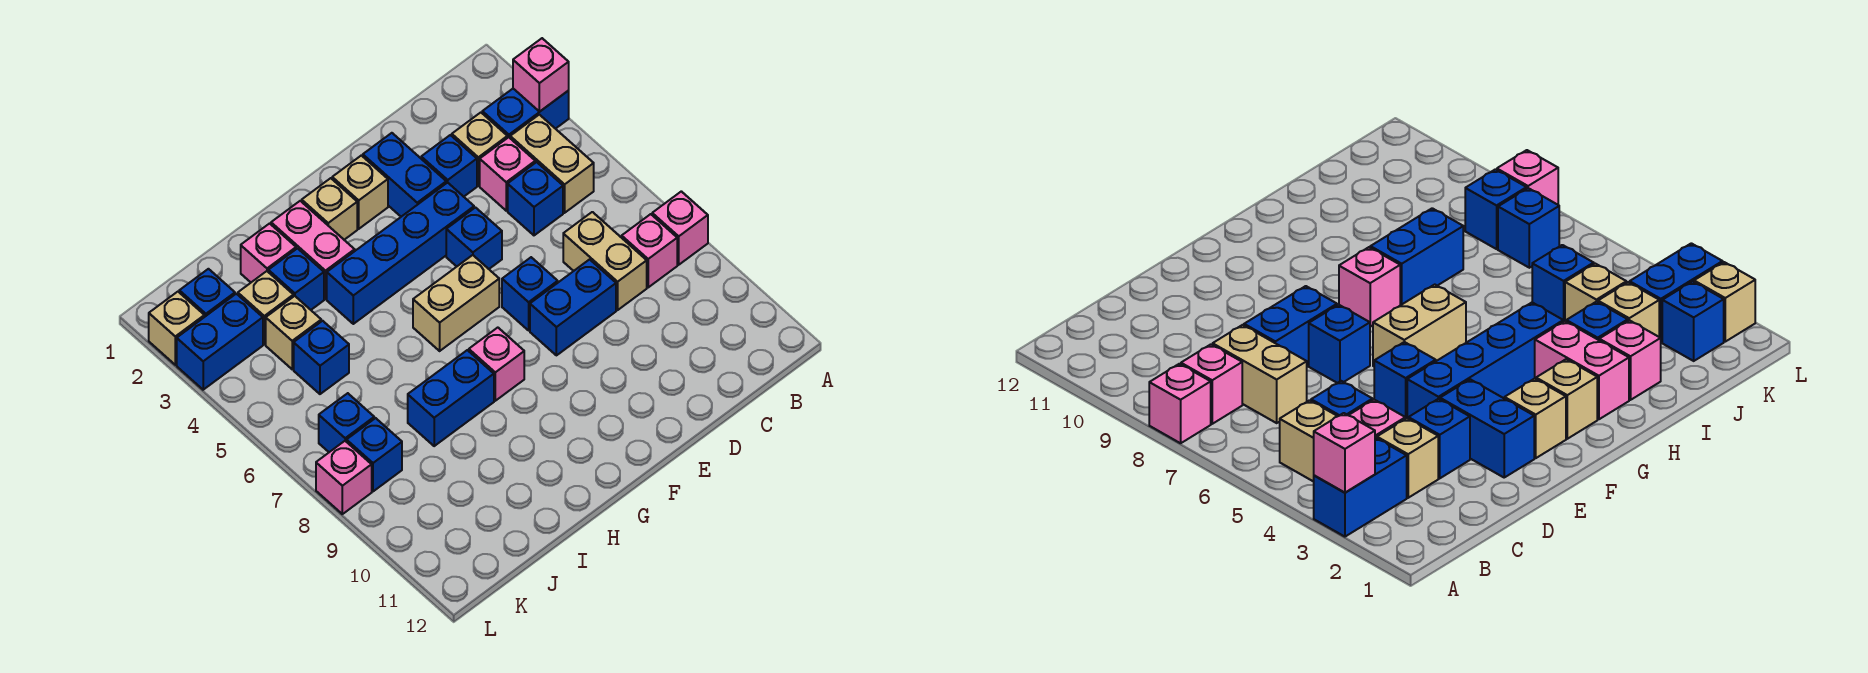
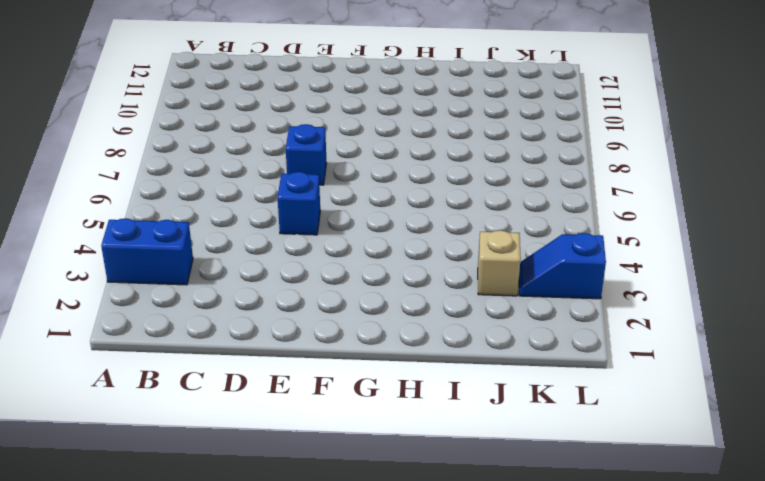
blue 1x2 slope [519,233,606,299] -> blue 1x2 brick [177,294,263,390]
none -> pink 1x1 brick [652,191,708,265]
none -> tan 1x2 brick [510,115,594,213]
none -> pink 1x1 brick [622,214,677,287]
none -> tan 1x1 brick [452,113,507,186]

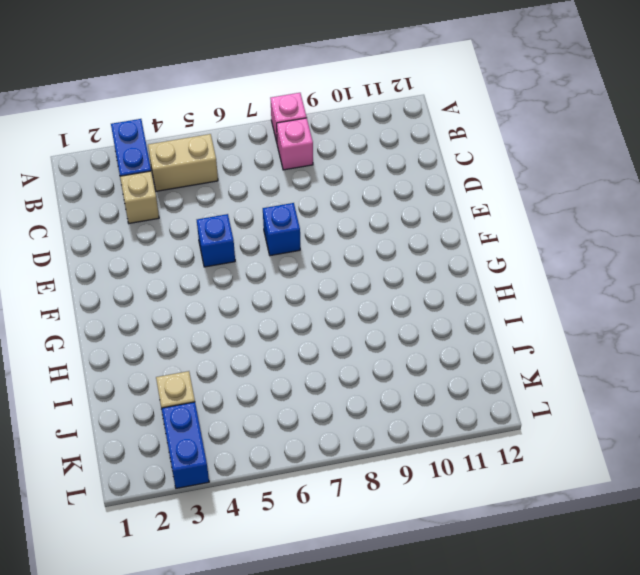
none -> pink 1x1 brick [480,137,535,211]
none -> blue 1x1 brick [508,162,563,235]
none -> tan 1x2 brick [563,212,647,310]
none -> blue 1x1 brick [421,135,477,197]

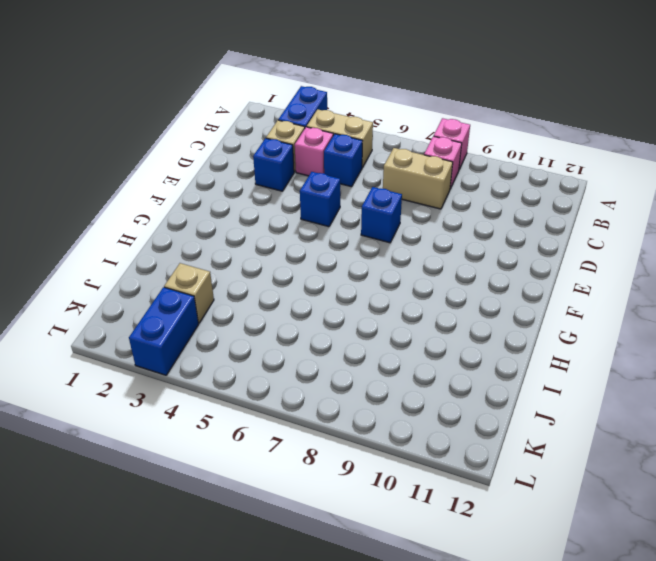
none -> blue 1x2 brick [530,259,616,355]
none -> blue 1x2 brick [363,133,446,217]
none -> blue 1x4 brick [327,183,474,324]
none -> tan 1x1 brick [332,155,388,229]

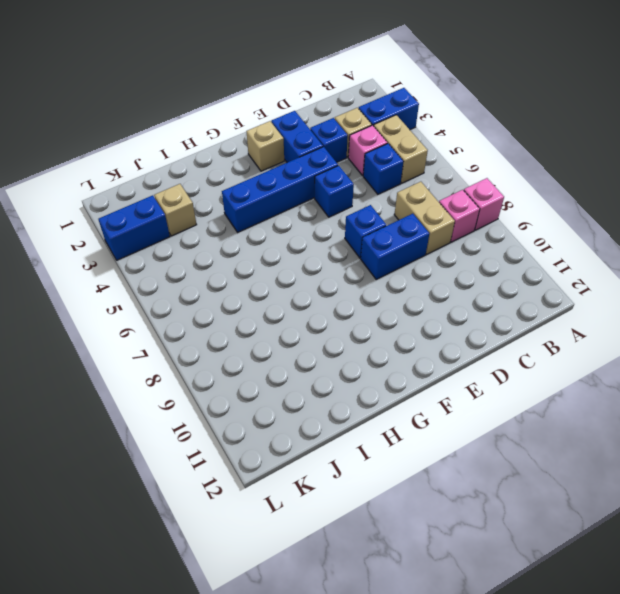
none -> tan 1x2 brick [413,255,499,351]
none -> tan 1x1 brick [302,178,357,240]
none -> pink 1x1 brick [469,328,524,401]
none -> pink 1x2 brick [271,201,355,299]

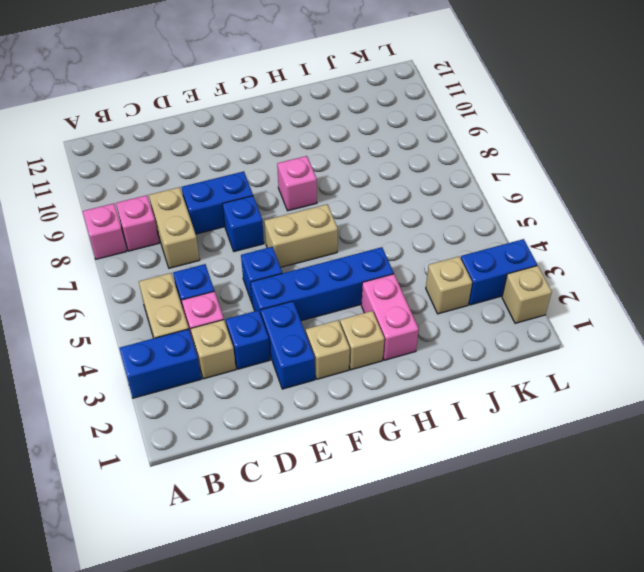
none -> blue 1x2 brick [408,350,494,446]
none -> pink 1x1 brick [241,223,296,282]
none -> blue 1x1 brick [268,248,324,310]
none -> tan 1x1 brick [266,296,321,369]

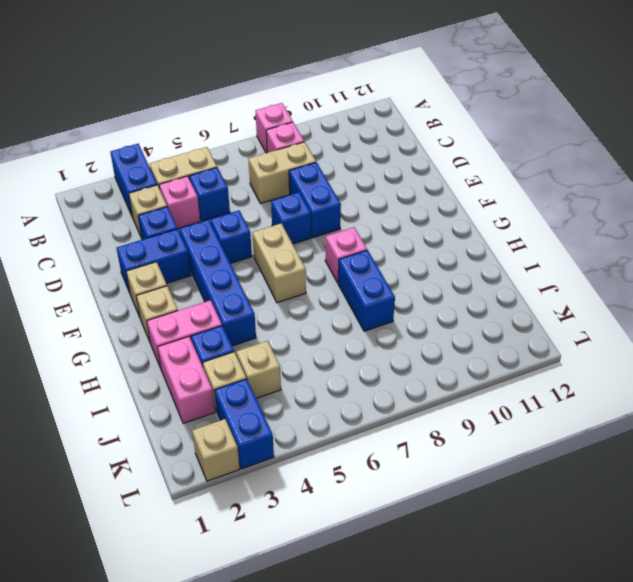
pink 1x2 brick [158,337,215,423] -> pink 1x1 brick [241,223,296,282]
none -> blue 1x1 brick [294,321,349,394]
none -> blue 1x1 brick [179,269,235,317]
none -> blue 1x1 brick [319,393,374,452]
none -> blue 1x1 brick [347,418,402,491]

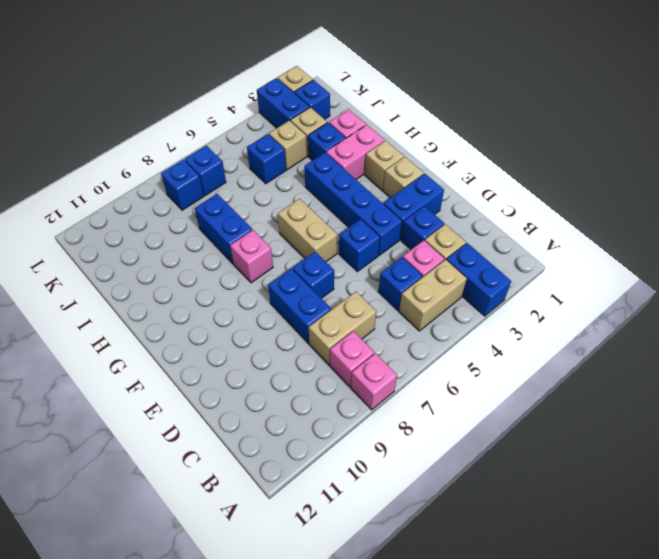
none -> pink 1x1 brick [316,441,372,514]
none -> pink 1x1 brick [513,38,569,112]

